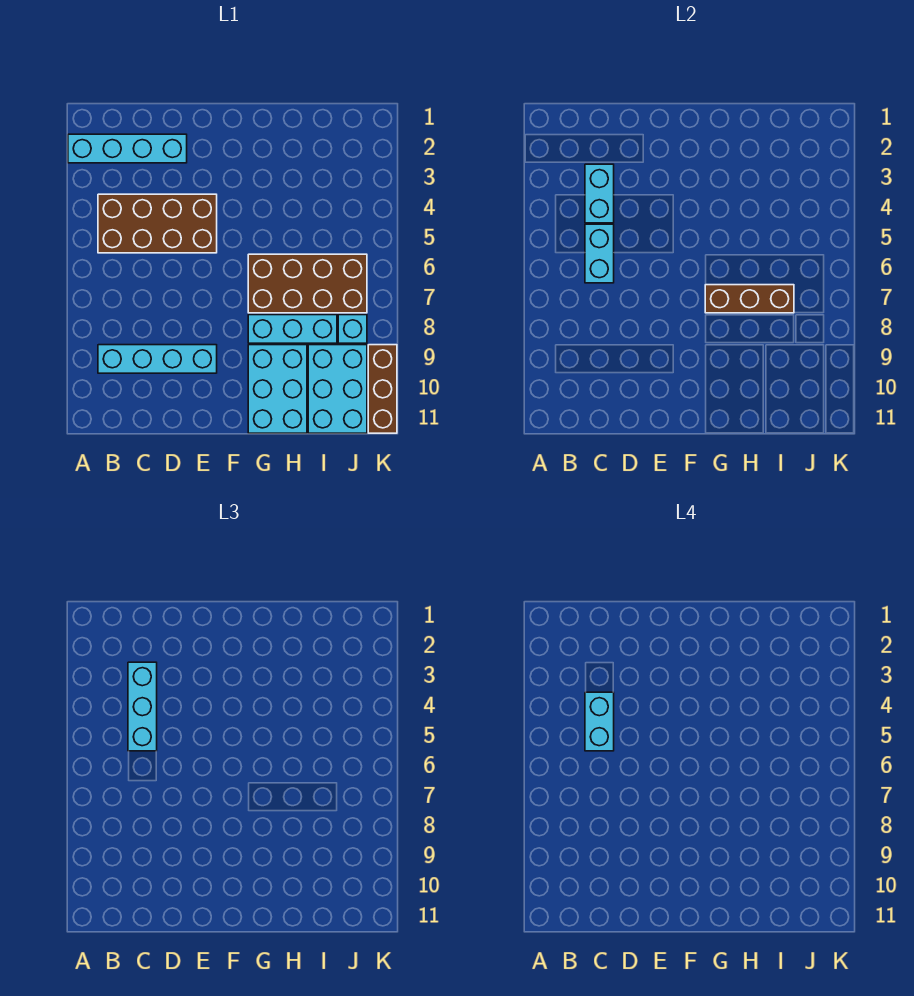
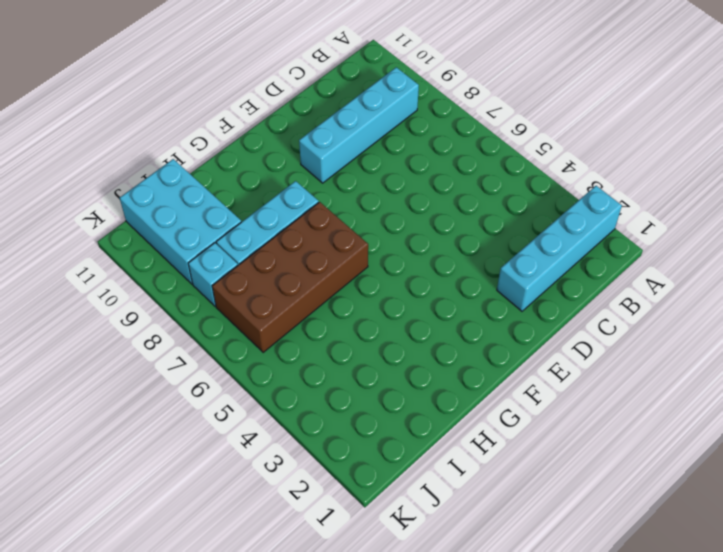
none -> brown 2x4 brick [98,194,217,253]
none -> cyan 2x3 brick [248,345,307,433]
none -> brown 1x3 brick [368,345,397,433]

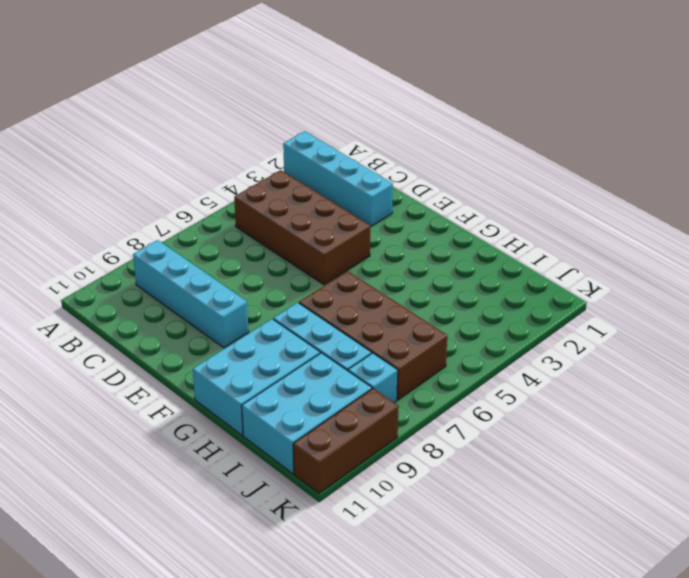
none -> cyan 1x2 brick [585,164,614,223]
none -> cyan 1x2 brick [585,224,614,283]
none -> brown 1x3 brick [705,285,794,313]

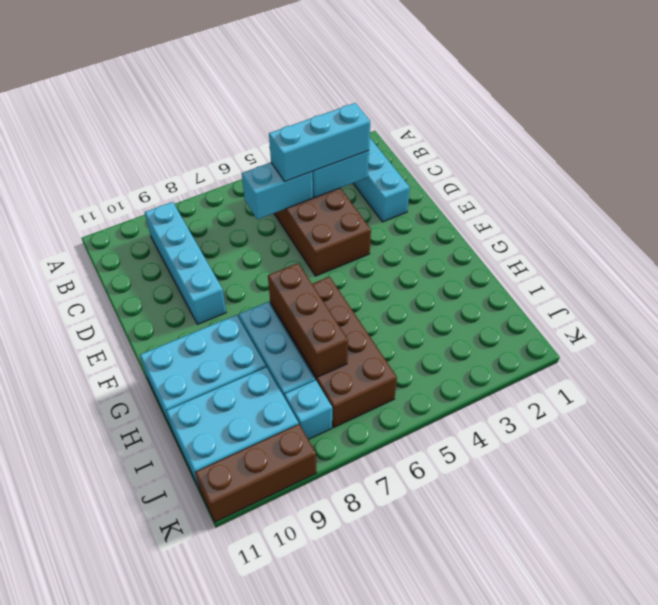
none -> cyan 1x2 brick [585,692,614,751]

